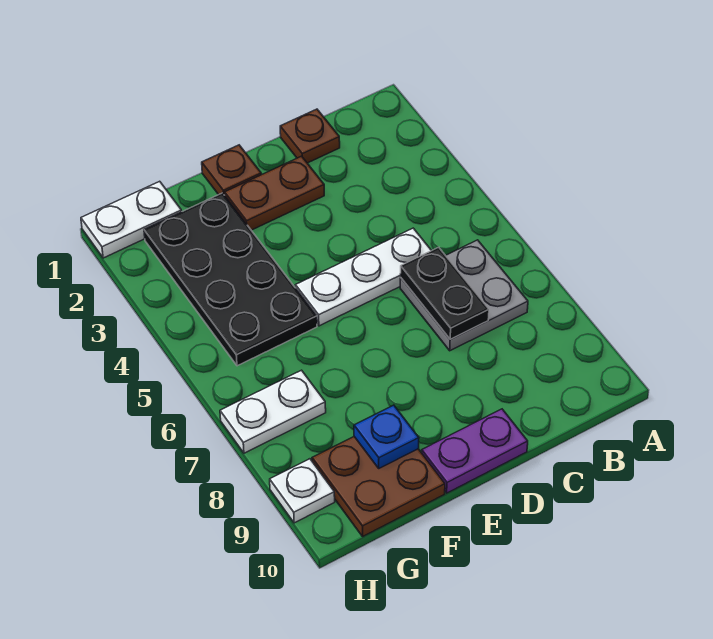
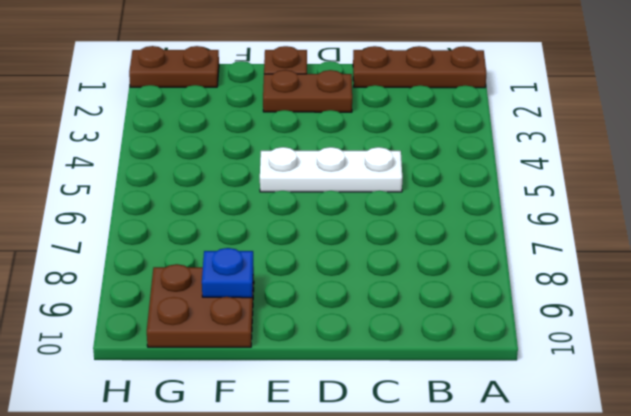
brown 1x3 plate [353,46,486,88] -> brown 1x1 plate [280,109,340,163]
brown 1x2 plate [129,46,219,87] -> white 1x2 plate [81,181,182,258]
none -> grey 2x2 plate [400,240,528,351]
none -> purple 1x2 plate [422,409,528,493]
none -> black 2x4 plate [144,193,317,366]

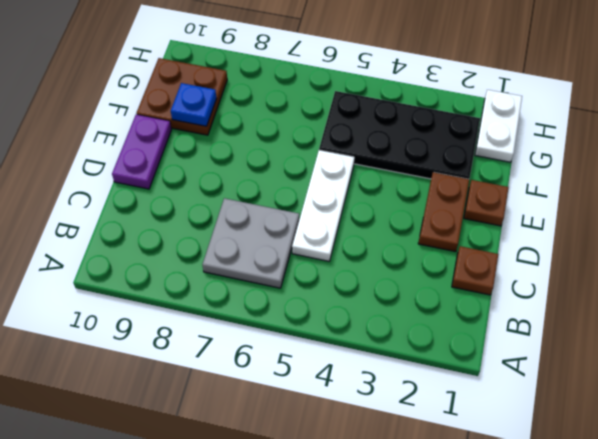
none -> white 1x2 plate [220,370,326,453]
none -> white 1x1 plate [270,459,335,523]
none -> black 1x2 plate [401,247,489,339]

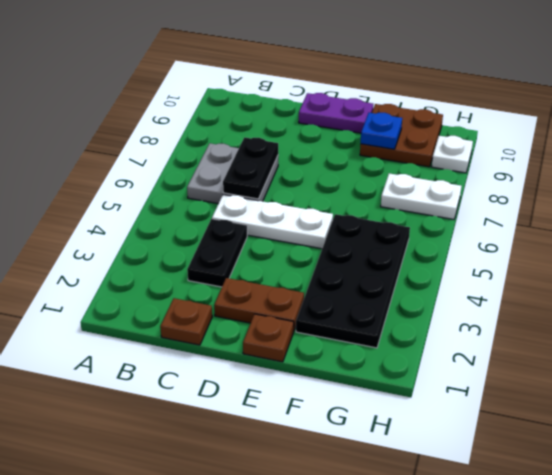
black 1x2 plate [187,219,247,287] -> none
none -> white 1x2 plate [81,181,182,258]

